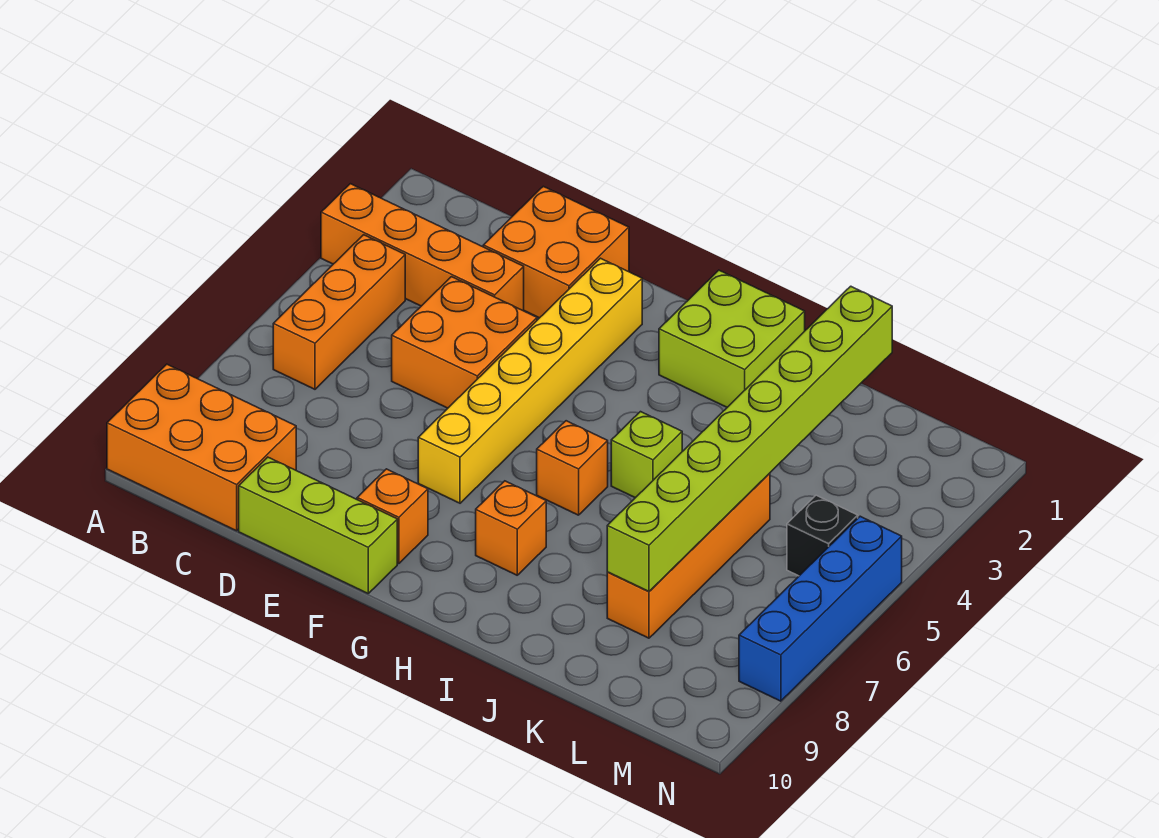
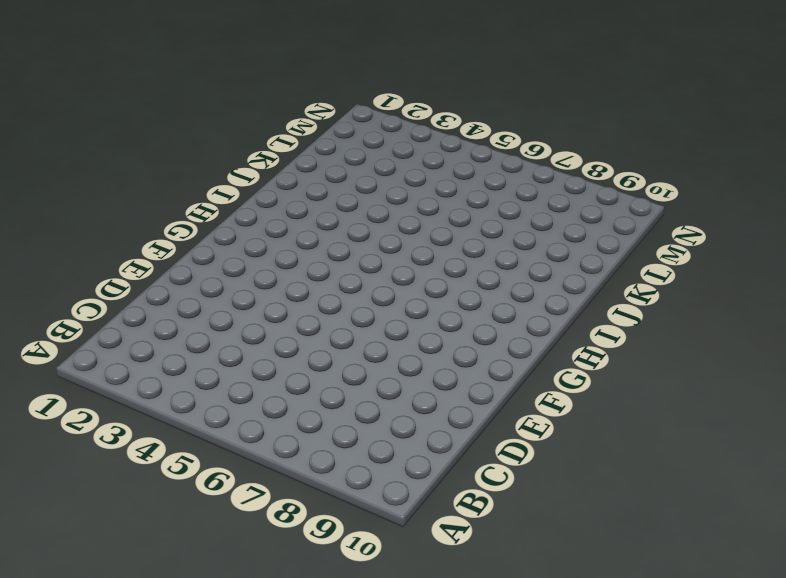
none -> orange 1x4 brick [321,184,524,311]
none -> orange 2x3 brick [107,364,296,531]
none -> orange 1x3 brick [273,235,405,389]

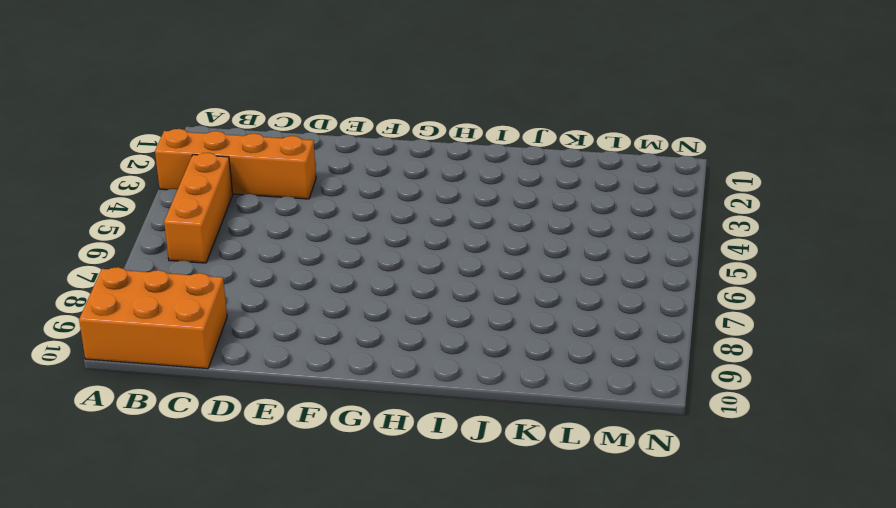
none -> orange 2x2 brick [483,186,629,318]
none -> orange 2x2 brick [392,277,537,408]
none -> lime 1x3 brick [239,457,397,593]

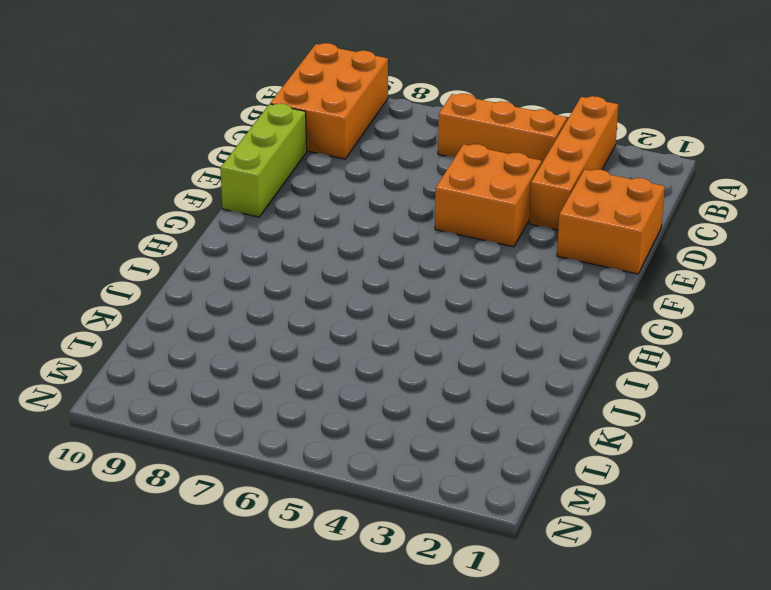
none -> yellow 1x6 brick [418,258,642,503]
none -> orange 1x1 brick [357,469,428,564]
none -> lime 2x2 brick [659,270,805,407]

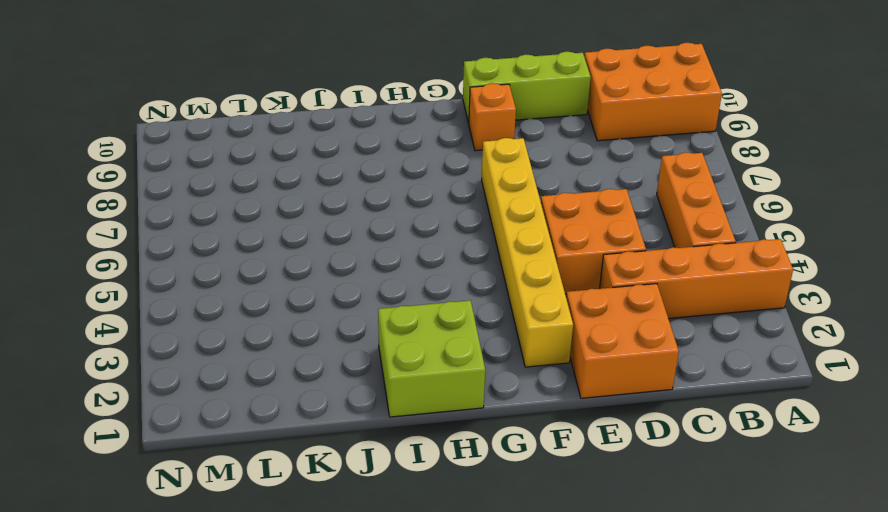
none -> orange 1x1 brick [537,421,608,515]
none -> orange 1x1 brick [476,481,546,575]
none -> lime 1x1 brick [611,412,682,498]

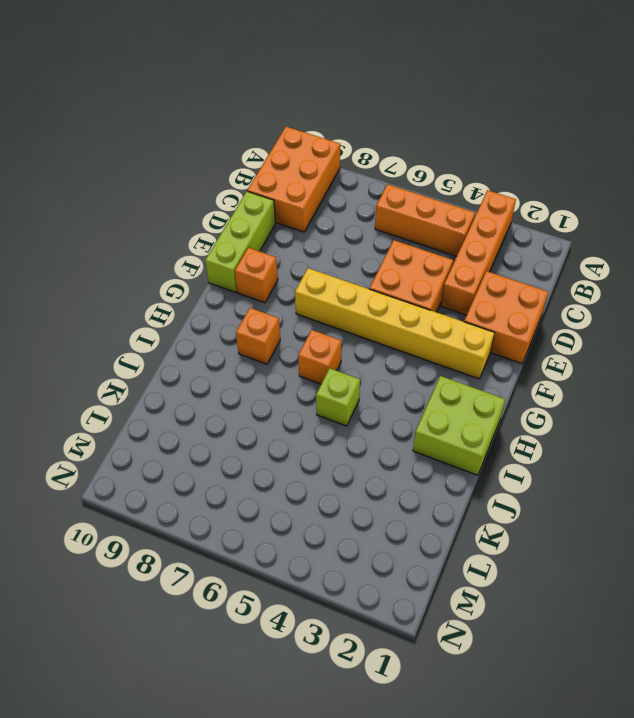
none -> orange 1x4 brick [607,473,770,638]
none -> black 1x1 brick [787,495,858,576]
none -> blue 1x4 brick [739,516,902,701]

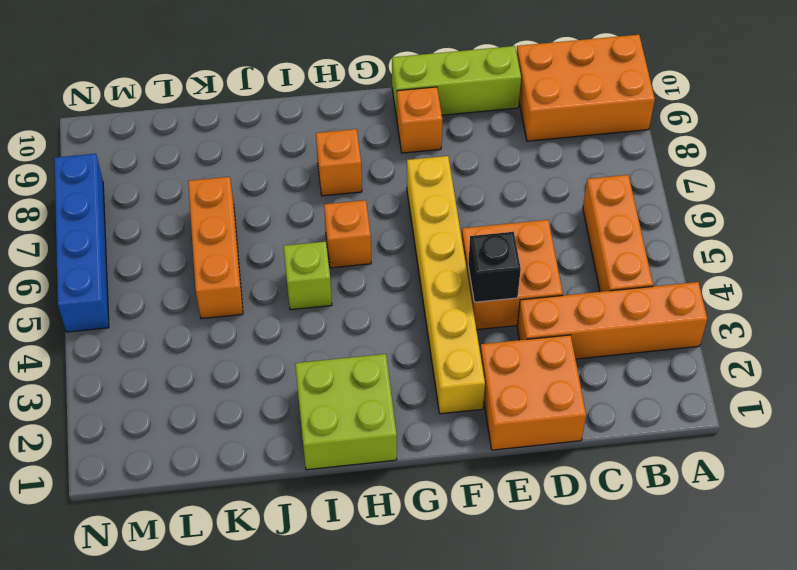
black 1x1 brick [468,232,521,302] -> black 1x1 brick moved to [787,495,858,576]
orange 1x3 brick [188,177,243,319] -> orange 1x4 brick [607,473,770,638]
none -> lime 1x8 brick [607,286,892,591]

